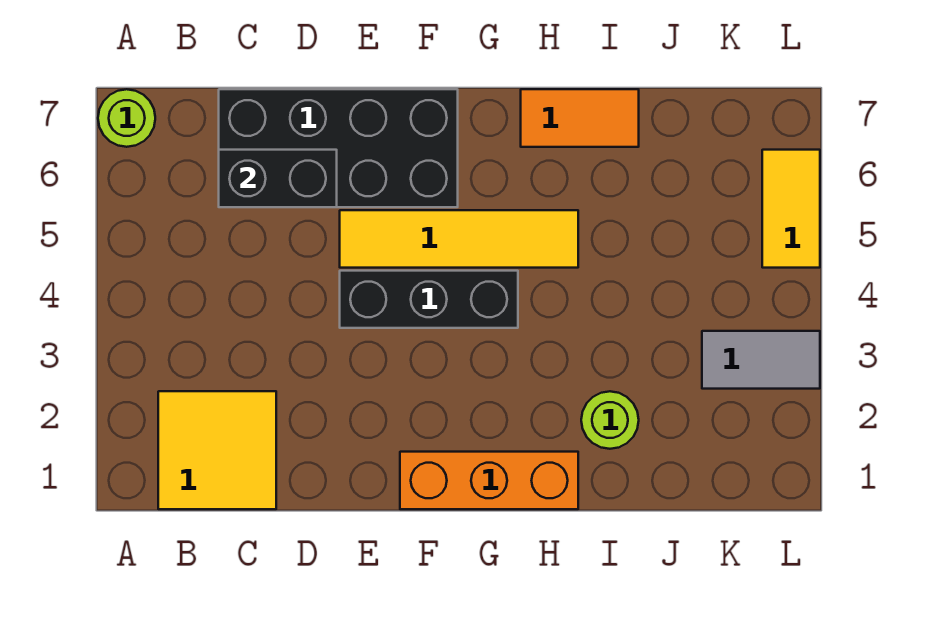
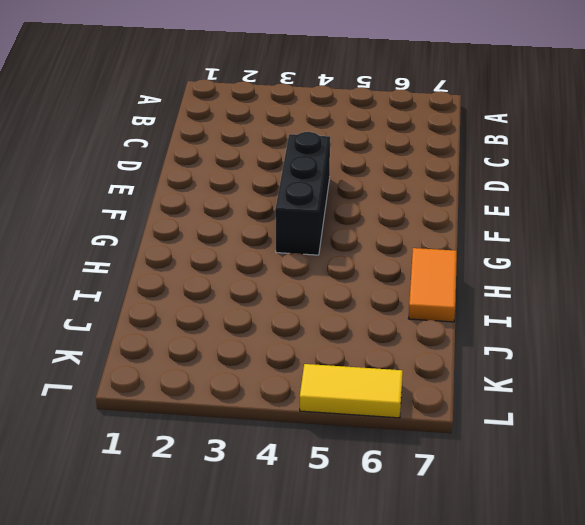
none -> lime 1x1 round brick [98,89,155,147]
none -> yellow 2x2 tile [158,391,276,509]

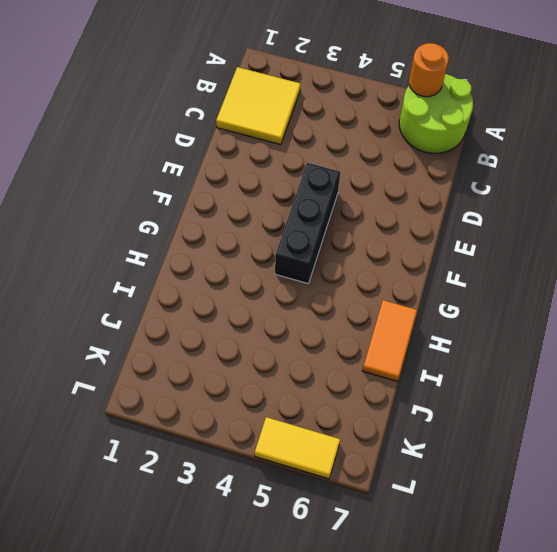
lime 2x2 round brick [399,74,473,153] -> lime 1x1 round brick [98,89,155,147]
orange 1x1 round brick [409,43,449,97] -> none
none -> black 2x4 brick [219,89,458,207]
none -> yellow 1x4 tile [340,210,578,268]

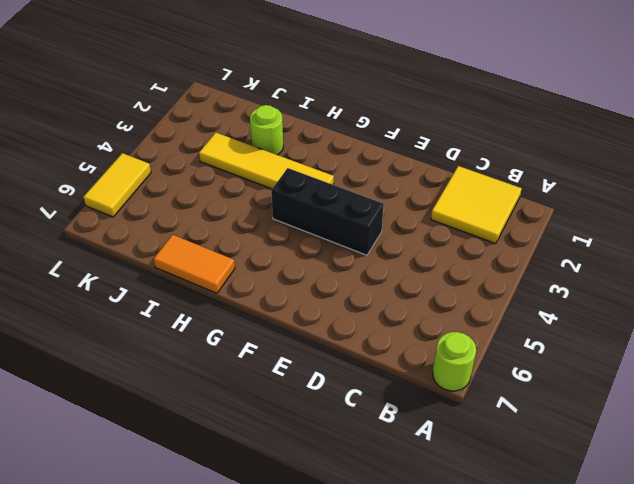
yellow 1x4 tile [199,132,334,189] -> yellow 1x4 tile moved to [340,210,578,268]
none -> black 2x4 brick [219,89,458,207]
none -> orange 1x3 brick [400,452,578,509]

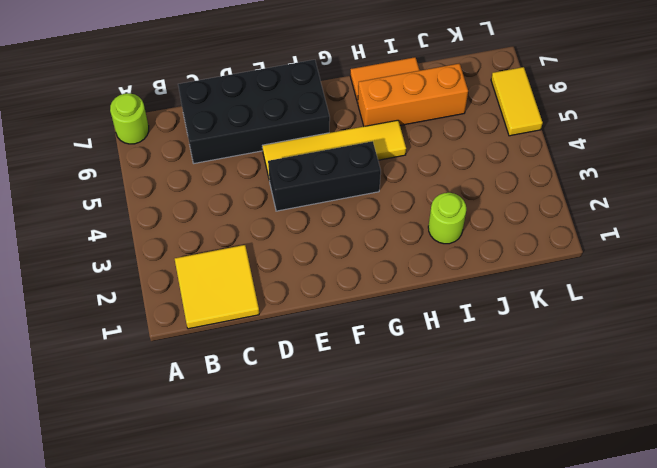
orange 1x3 brick [358,63,468,126] -> orange 1x3 brick moved to [400,452,578,509]
none -> grey 1x2 tile [702,331,820,389]
none -> black 1x2 brick [219,150,337,207]

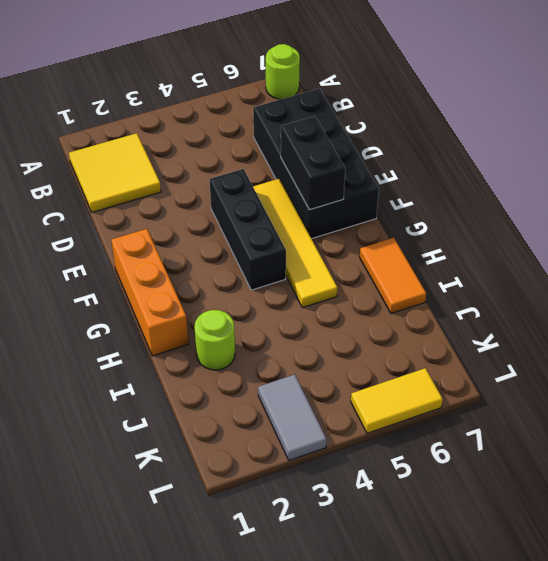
black 1x2 brick [281,116,345,210] -> black 1x2 brick moved to [219,150,337,207]

